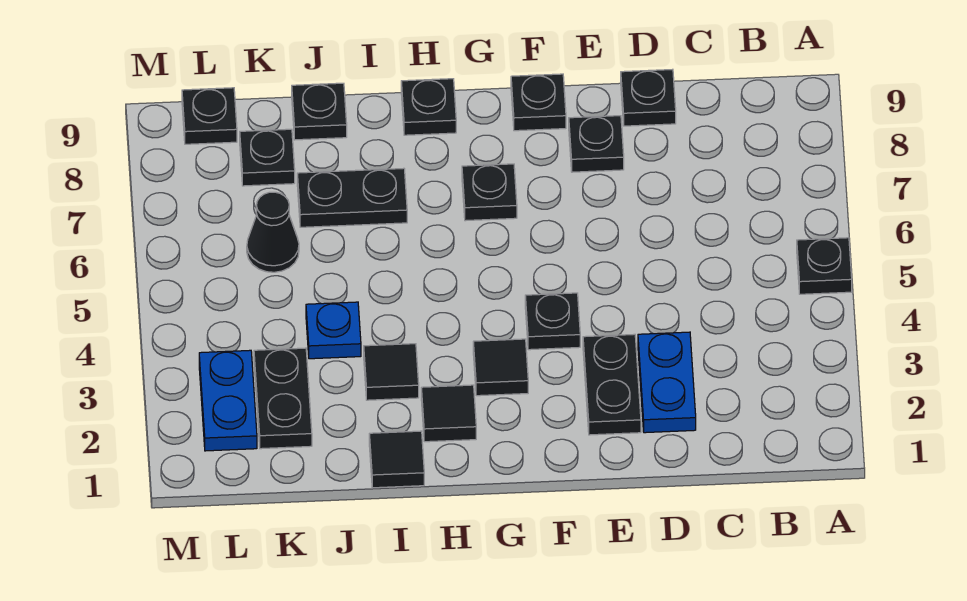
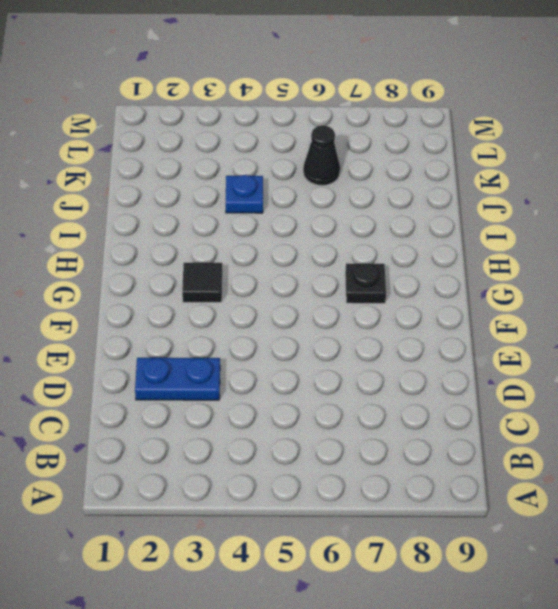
none -> black 1x1 plate [797,238,852,294]
none -> black 1x1 plate [621,69,676,126]
none -> black 1x2 plate [583,334,641,435]

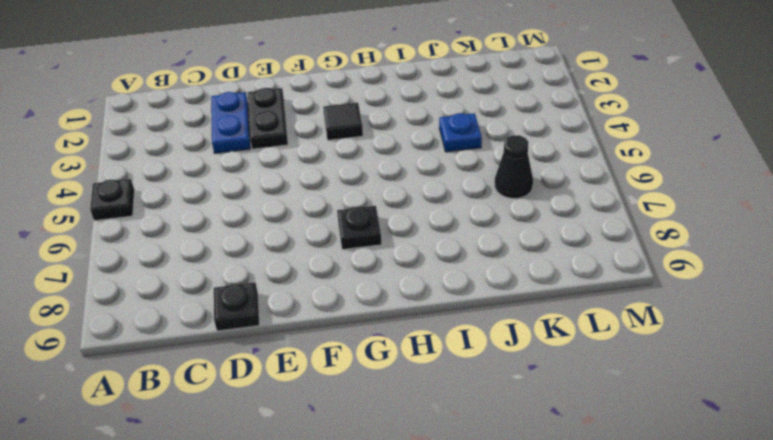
none -> black 1x1 plate [569,116,624,172]
none -> black 1x1 plate [525,293,580,350]
none -> black 1x1 plate [511,74,566,131]

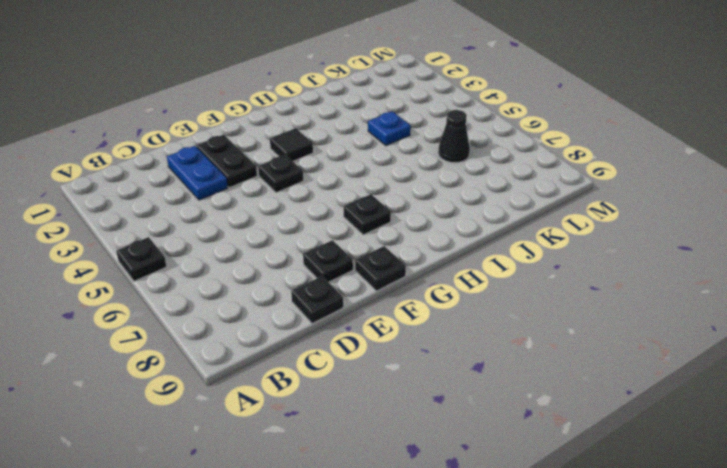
none -> black 1x1 tile [421,385,476,442]
none -> black 1x1 plate [401,79,456,135]
none -> black 1x1 tile [369,431,424,488]

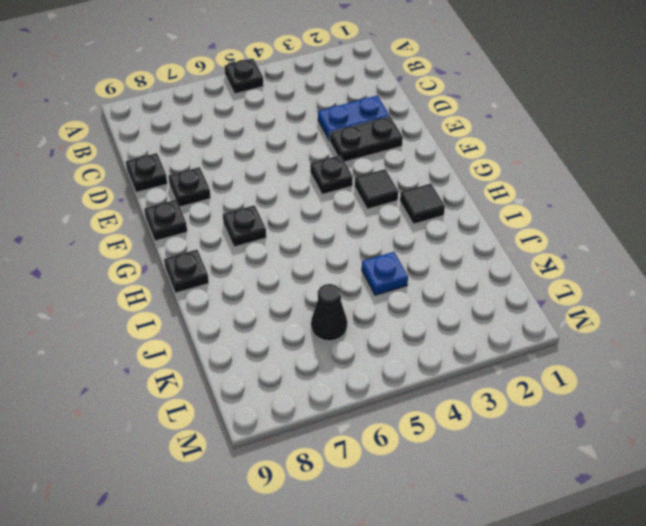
none -> black 1x1 tile [369,431,424,488]
none -> black 1x1 tile [364,344,419,400]
none -> black 1x2 plate [297,168,407,227]

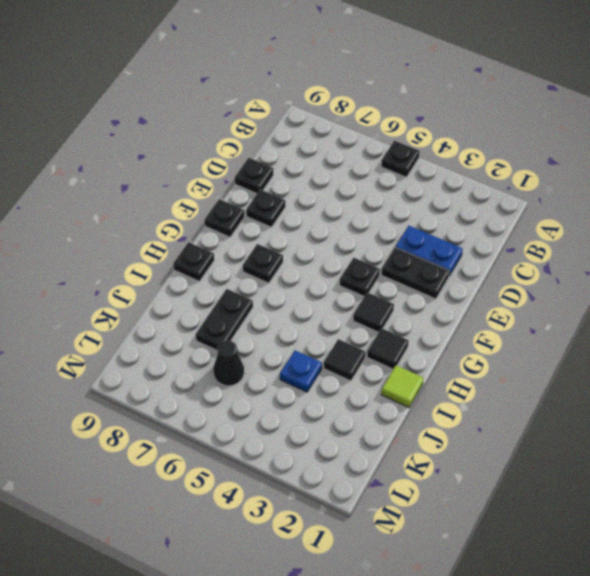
lime 1x1 tile [381,365,424,407] -> black 1x1 tile [369,431,424,488]
none -> black 1x1 plate [292,83,347,140]
none -> black 1x2 plate [254,348,312,449]
none -> black 1x1 plate [240,129,295,186]

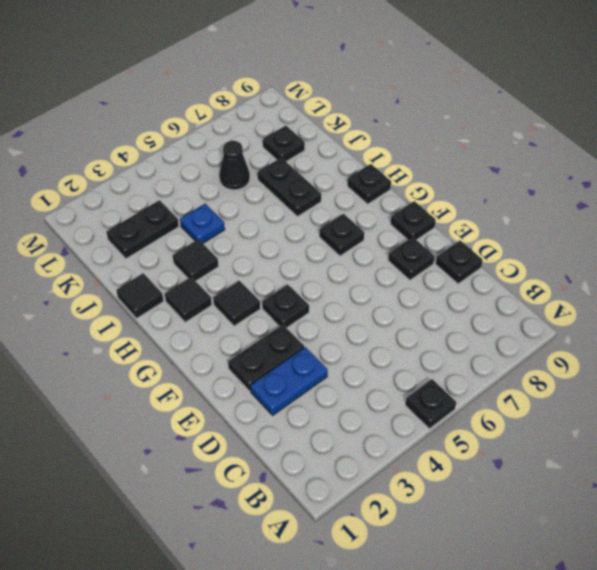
none -> black 1x1 plate [292,83,347,140]
none -> blue 1x2 plate [199,350,257,451]
none -> black 1x1 plate [182,88,237,144]

